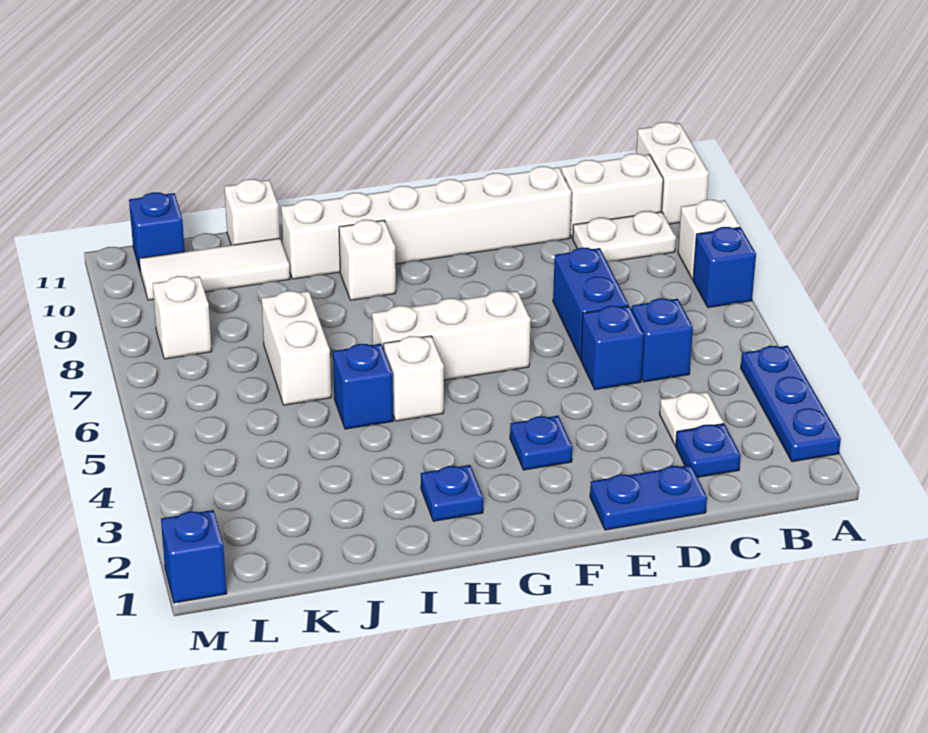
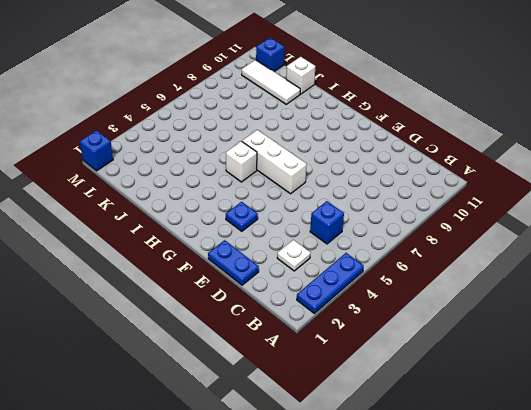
none -> blue 1x1 brick [693,227,756,308]
none -> white 1x1 brick [678,200,740,279]
none -> white 1x2 brick [636,122,709,224]

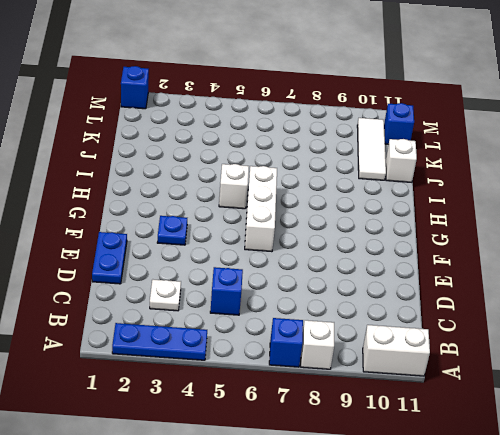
none -> white 1x2 plate [573,211,676,262]
none -> white 1x2 brick [561,154,663,238]
none -> blue 1x1 plate [676,424,741,477]

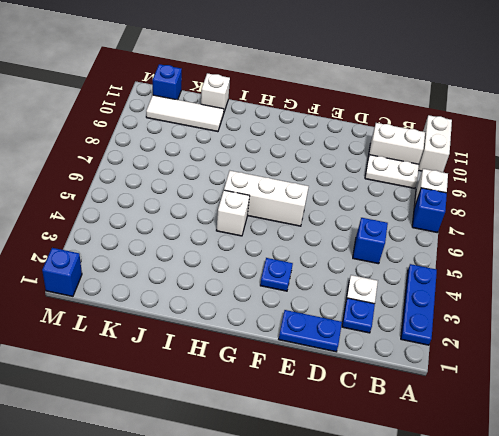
none -> blue 1x1 brick [581,306,644,390]
none -> blue 1x2 brick [553,248,629,359]
none -> white 1x6 brick [281,166,572,279]

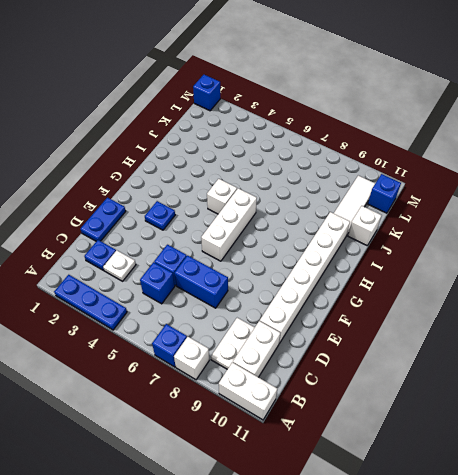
none -> blue 1x1 plate [421,465,483,521]
none -> white 1x1 brick [339,220,396,300]
none -> blue 1x1 brick [333,344,393,429]

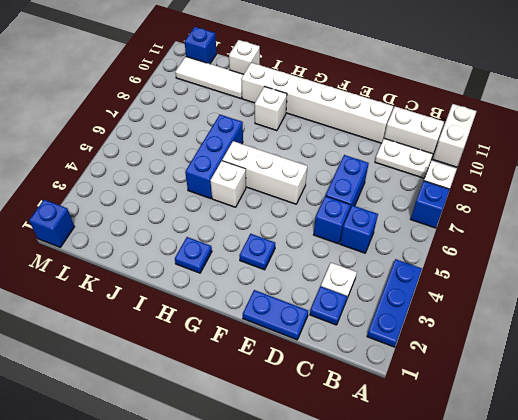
blue 1x3 brick [185,115,243,199] -> blue 1x1 brick [333,344,393,429]
none -> white 1x2 brick [262,291,331,405]
none -> white 1x1 brick [153,276,212,359]

